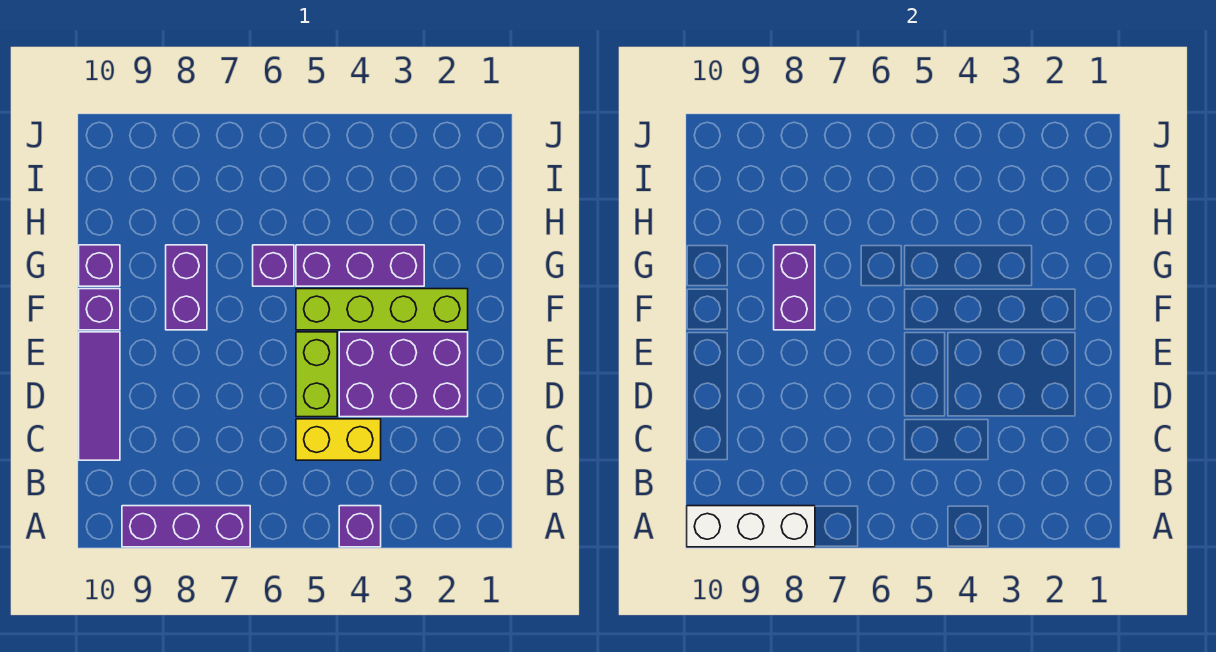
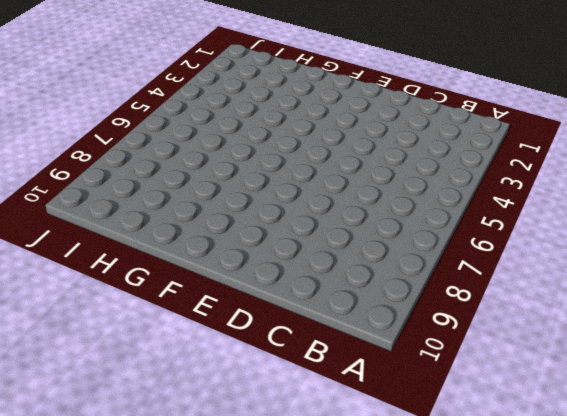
none -> purple 1x1 brick [339,506,381,547]
none -> purple 1x3 brick [122,506,250,547]
none -> yellow 1x2 brick [296,419,381,460]

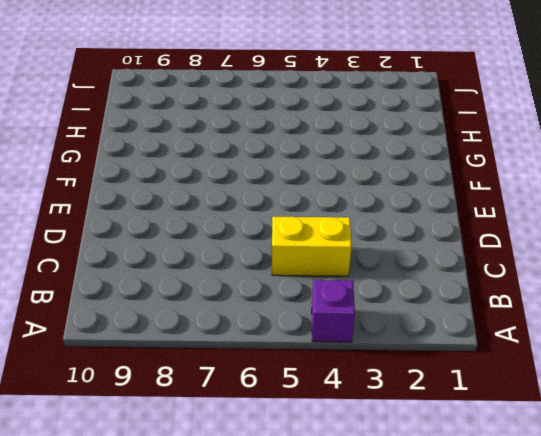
none -> purple 1x3 brick [122,506,250,547]
none -> purple 1x3 tile [79,332,120,460]
none -> purple 2x3 brick [339,332,468,417]

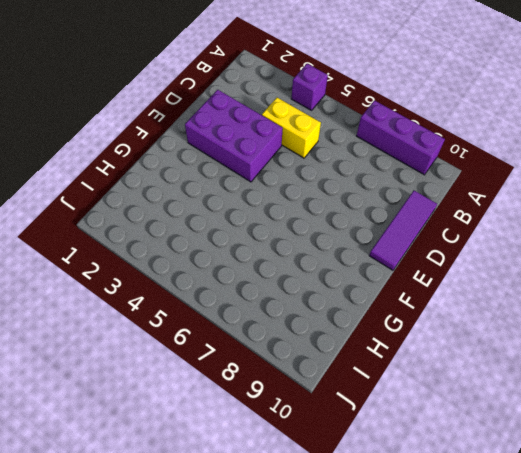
none -> lime 1x2 brick [296,332,337,417]
none -> lime 1x4 brick [296,289,468,330]
none -> purple 1x2 brick [166,245,207,330]

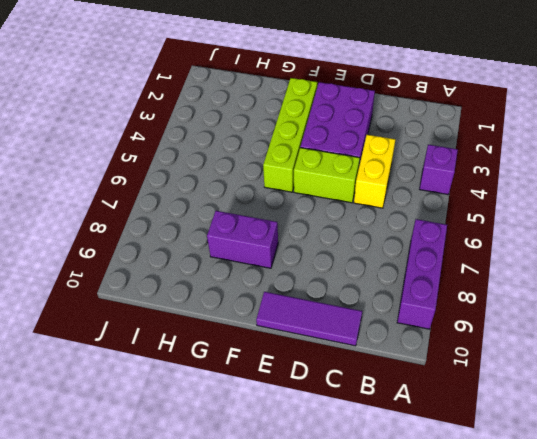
none -> purple 1x1 brick [79,289,120,330]
none -> purple 1x3 brick [296,245,424,286]
none -> purple 1x1 brick [253,245,294,286]

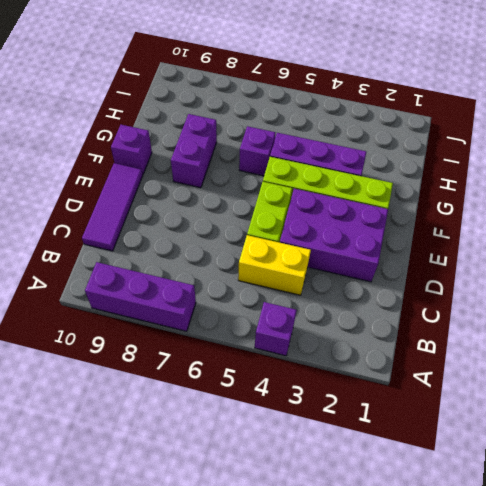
none -> purple 1x1 brick [79,245,120,286]
none -> white 1x3 brick [687,506,815,547]
none -> purple 1x2 brick [774,245,815,330]

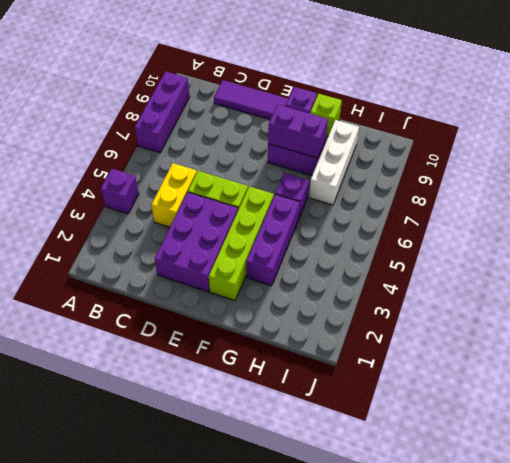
lime 1x1 brick [310,94,342,136] -> purple 1x1 brick [79,245,120,286]
white 1x3 brick [309,120,359,205] -> white 1x3 brick moved to [687,506,815,547]

